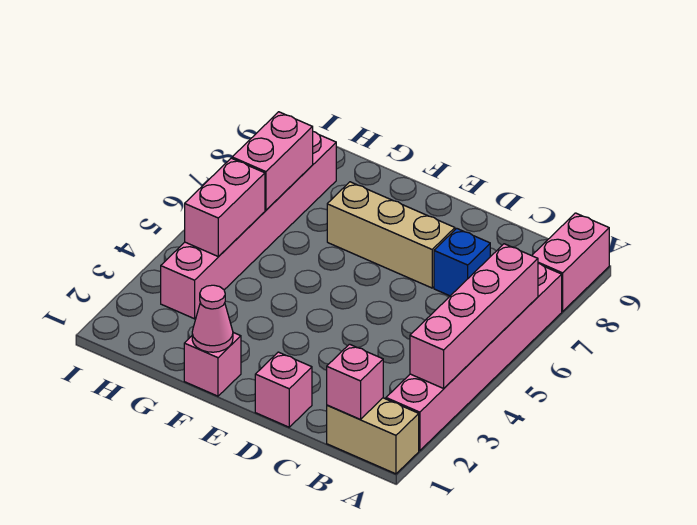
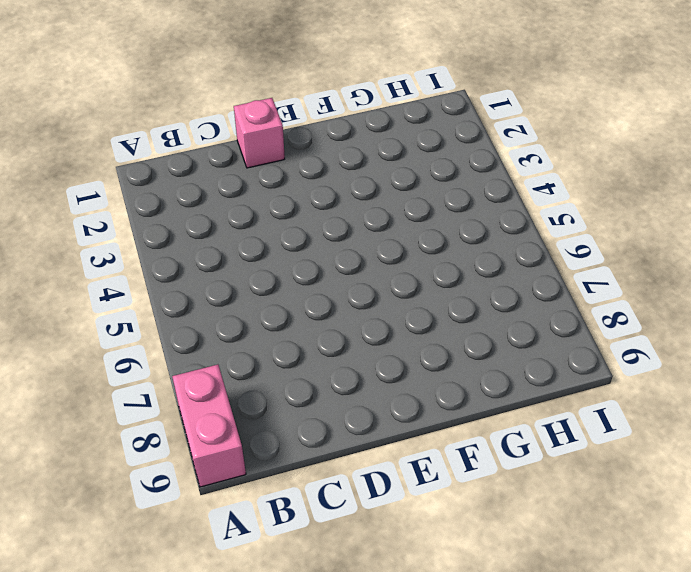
none -> tan 1x2 brick [327,398,419,474]
none -> pink 1x6 brick [386,264,562,451]
none -> blue 1x1 brick [434,228,490,296]

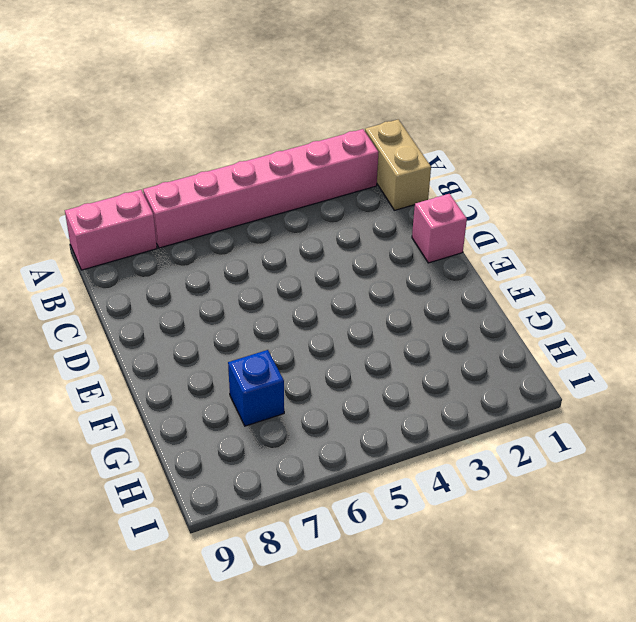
blue 1x1 brick [228,350,284,426] -> blue 1x1 brick moved to [434,228,490,296]
none -> tan 1x3 brick [327,182,455,288]
none -> pink 1x1 brick [184,333,241,396]
none -> pink 1x6 brick [161,132,336,319]

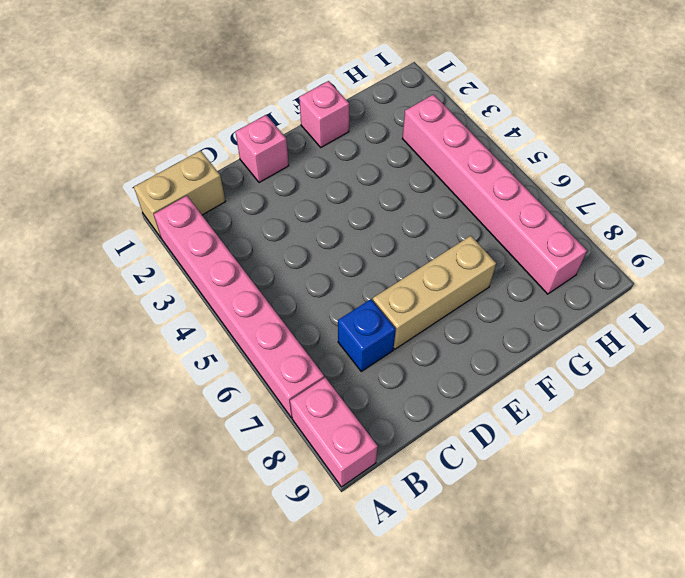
none -> pink 1x4 brick [410,244,538,388]
none -> pink 1x1 brick [327,344,383,419]
none -> pink 1x1 cone [192,285,233,352]

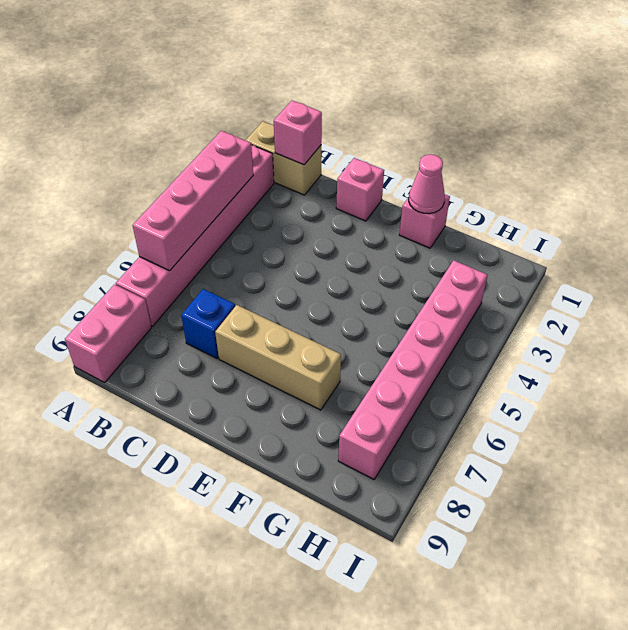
none -> pink 1x2 brick [185,158,265,257]
none -> pink 1x2 brick [232,112,313,210]

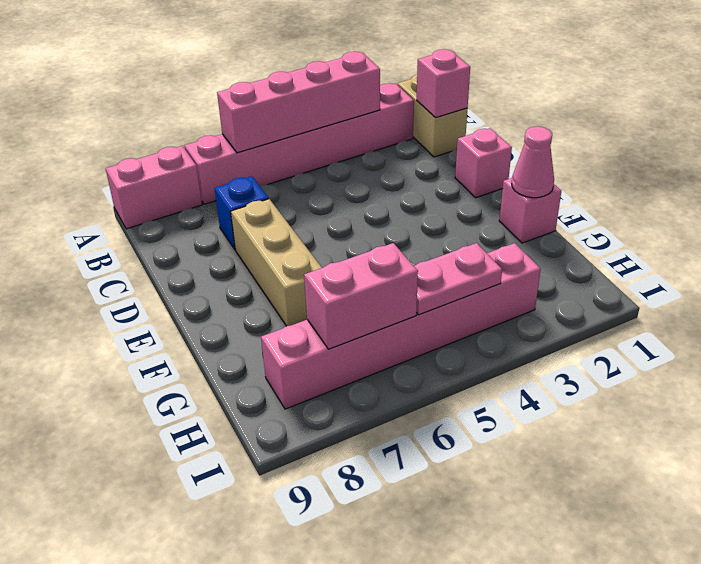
pink 1x2 plate [414,243,502,315] -> pink 1x2 brick [185,158,265,257]

